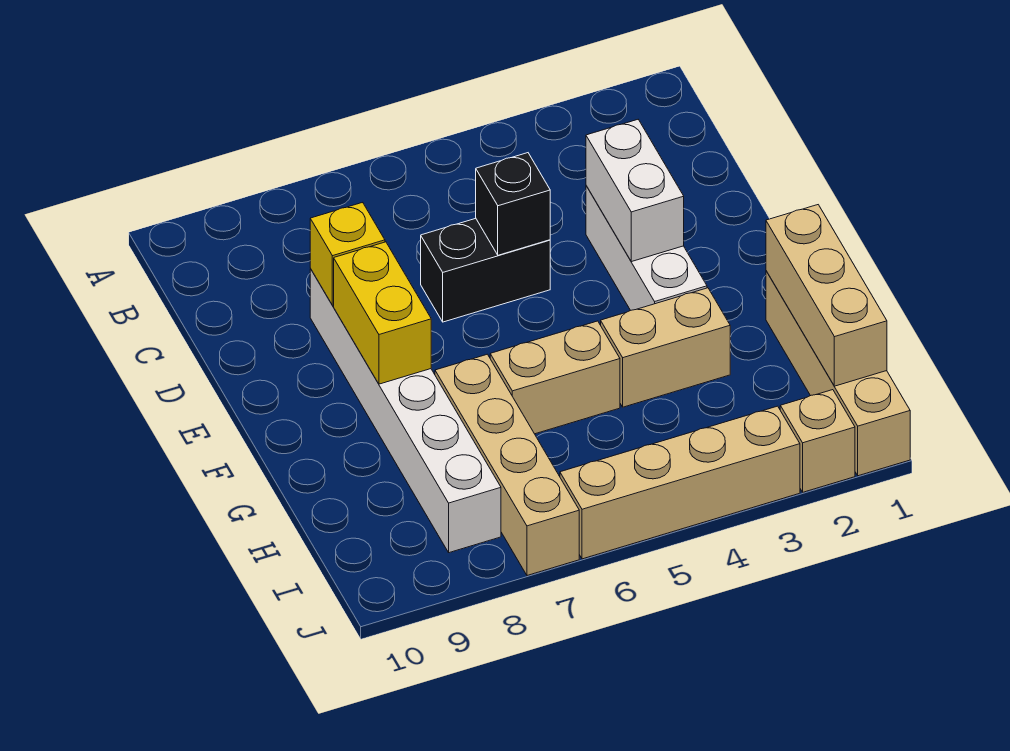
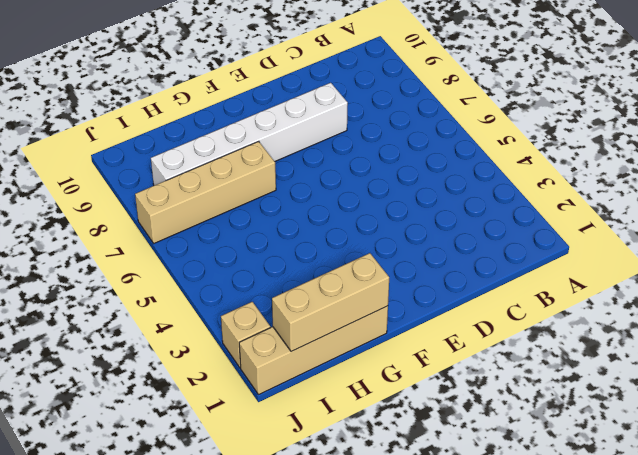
none -> white 1x3 brick [586,186,707,310]
none -> black 1x2 brick [421,219,550,322]
none -> tan 1x2 brick [601,288,730,407]

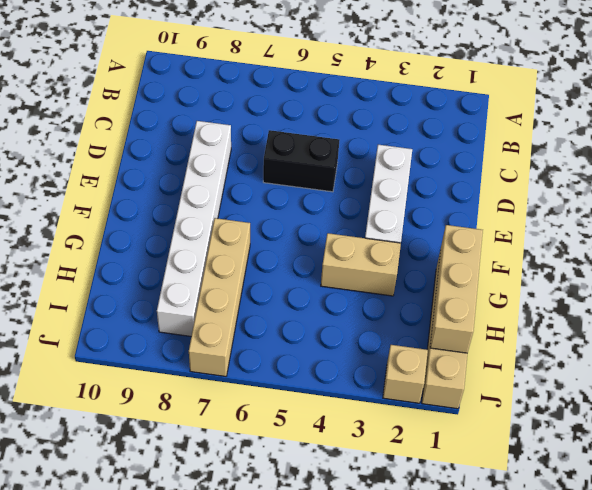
none -> tan 1x2 brick [490,321,620,434]
none -> tan 1x4 brick [560,406,800,559]
none -> white 1x2 brick [586,120,684,262]

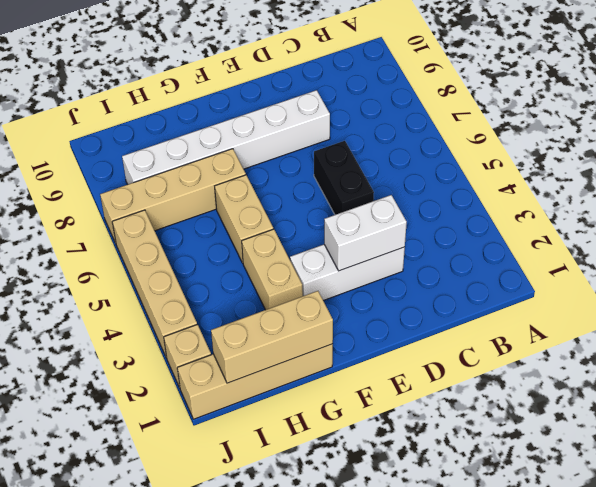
none -> black 1x1 brick [476,153,550,255]
none -> yellow 1x1 brick [310,202,385,305]
none -> yellow 1x2 brick [334,242,431,384]

